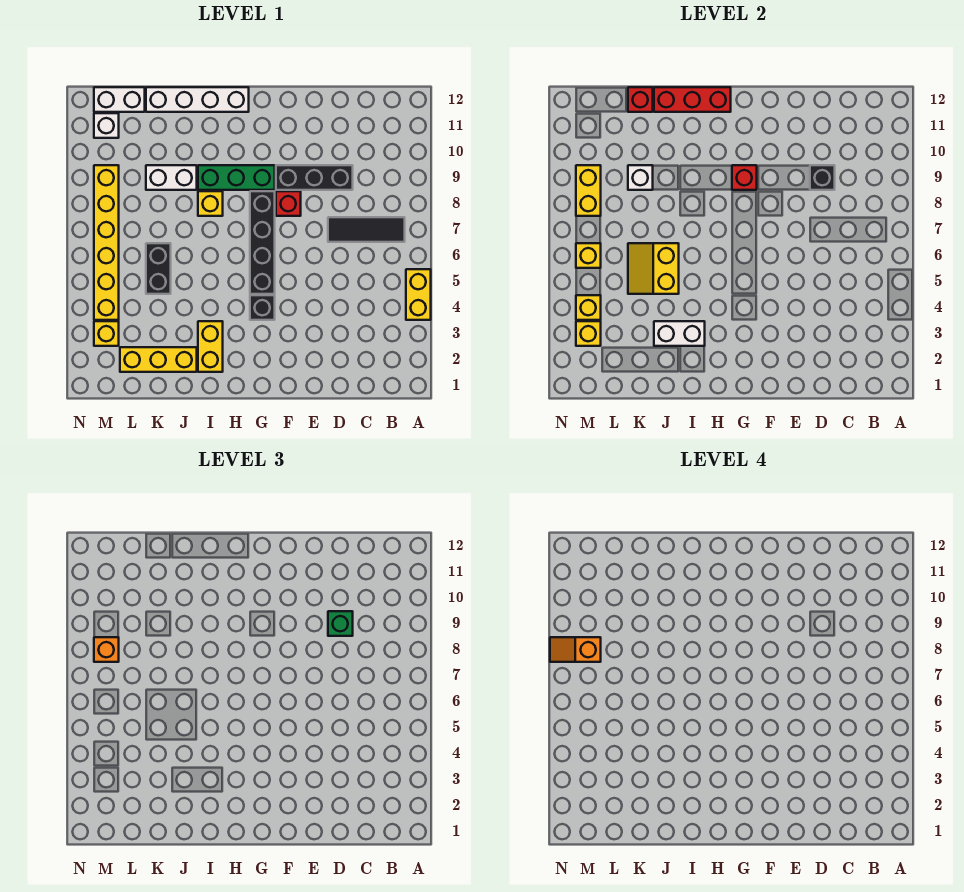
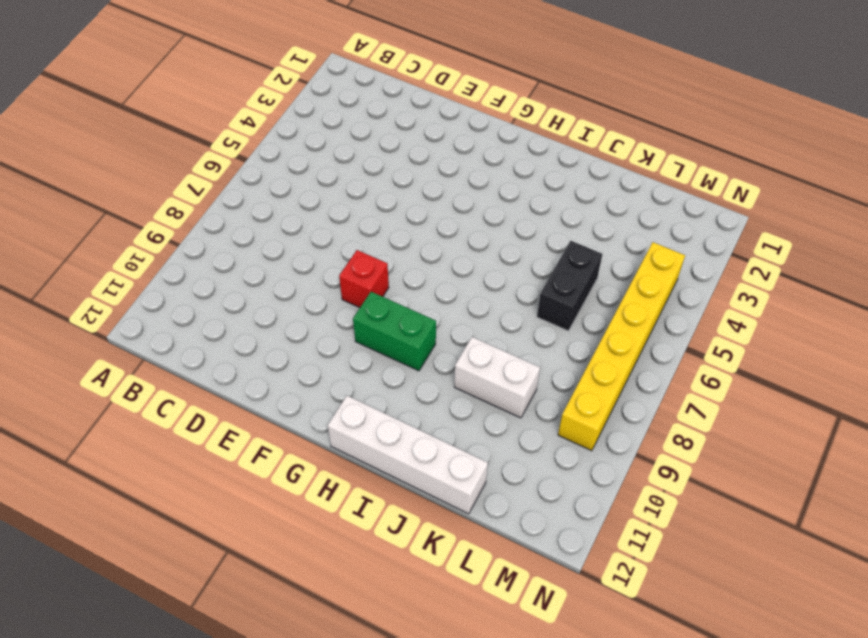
green 1x2 brick [353,292,436,371] -> green 1x3 brick [198,165,275,190]
none -> yellow 1x2 brick [406,269,431,320]
none -> black 1x3 tile [328,217,405,242]
none -> black 1x3 brick [276,165,353,190]
none -> black 1x1 brick [250,295,275,320]

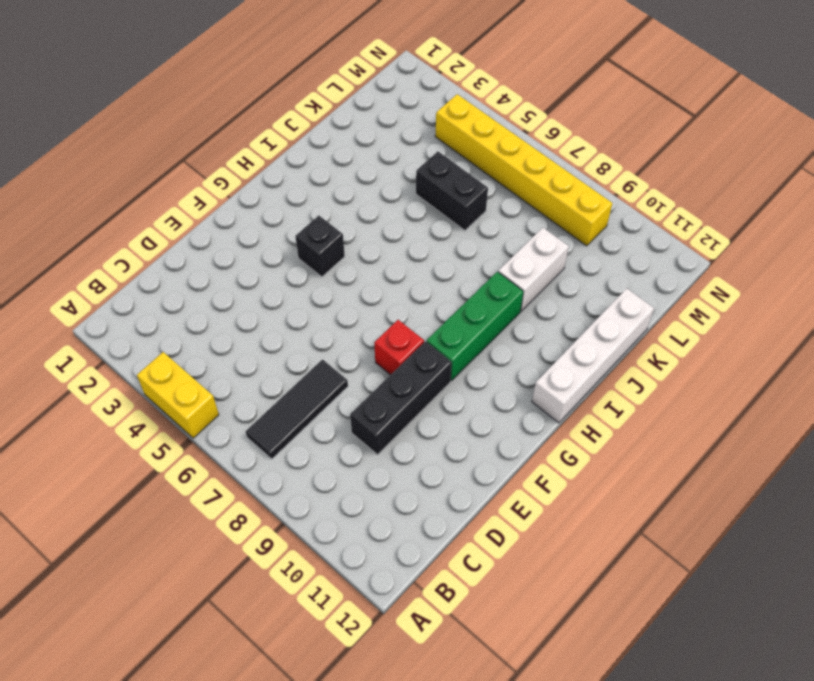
none -> black 1x4 brick [250,191,275,294]
none -> yellow 1x2 brick [198,321,223,372]
none -> yellow 1x1 brick [198,191,223,216]
none -> yellow 1x3 brick [120,347,197,372]

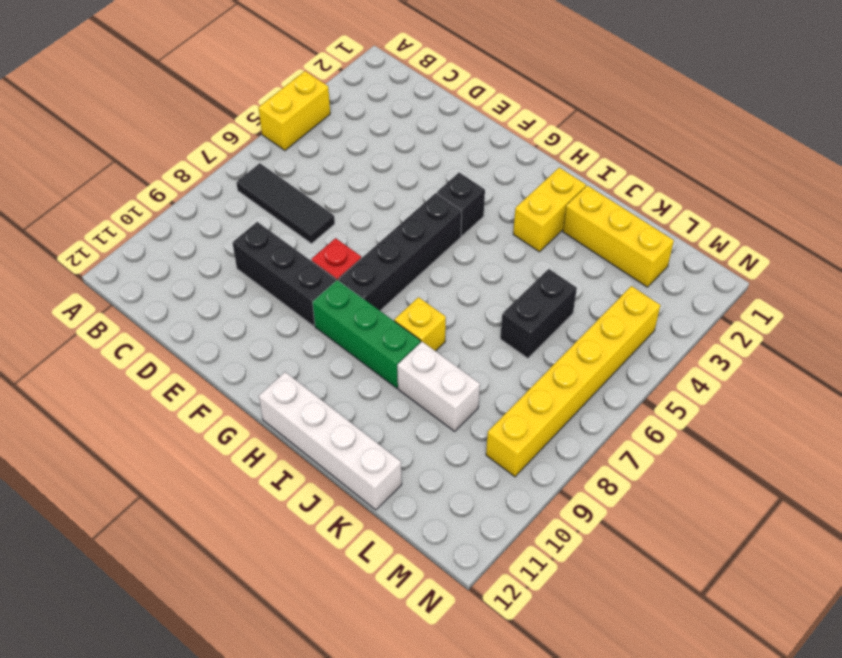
none -> white 1x2 brick [94,87,145,112]
none -> yellow 1x1 brick [94,321,119,346]
none -> white 1x1 brick [94,113,119,138]
none -> black 1x1 brick [810,165,835,190]

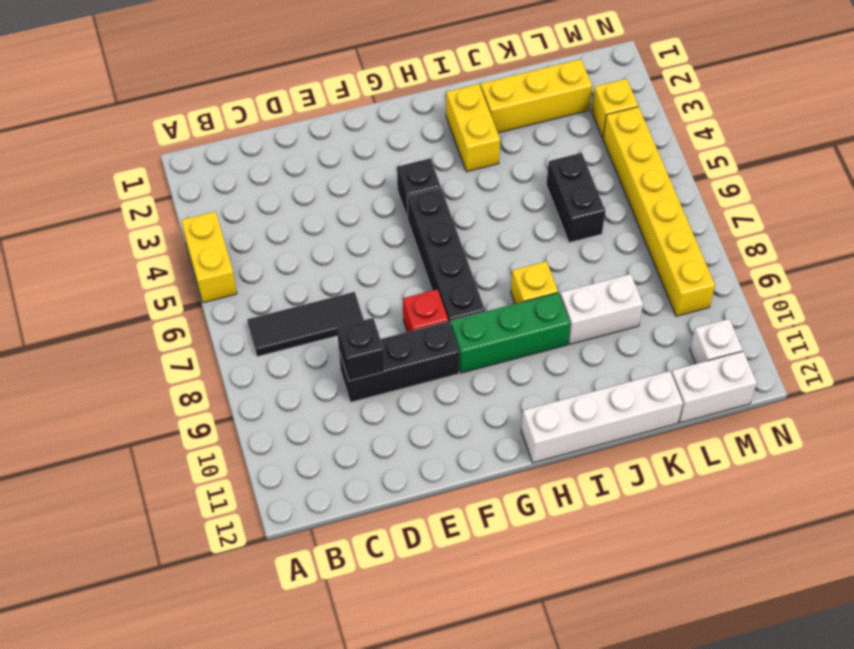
none -> red 1x1 brick [732,165,757,190]
none -> red 1x3 brick [654,87,731,112]
none -> white 1x2 brick [654,321,705,346]
none -> yellow 2x2 slope [628,243,679,294]

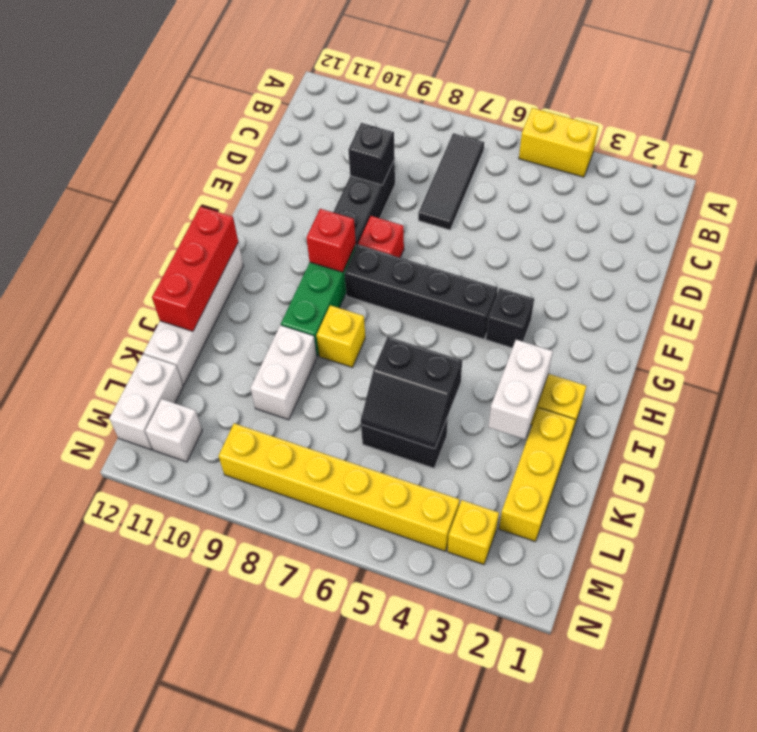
black 2x2 slope [361,337,462,449] -> yellow 2x2 slope [628,243,679,294]
none -> white 1x1 brick [628,165,653,190]
none -> red 1x1 brick [628,87,653,112]
none -> yellow 1x1 brick [576,321,601,346]
none -> yellow 1x1 brick [576,295,601,320]

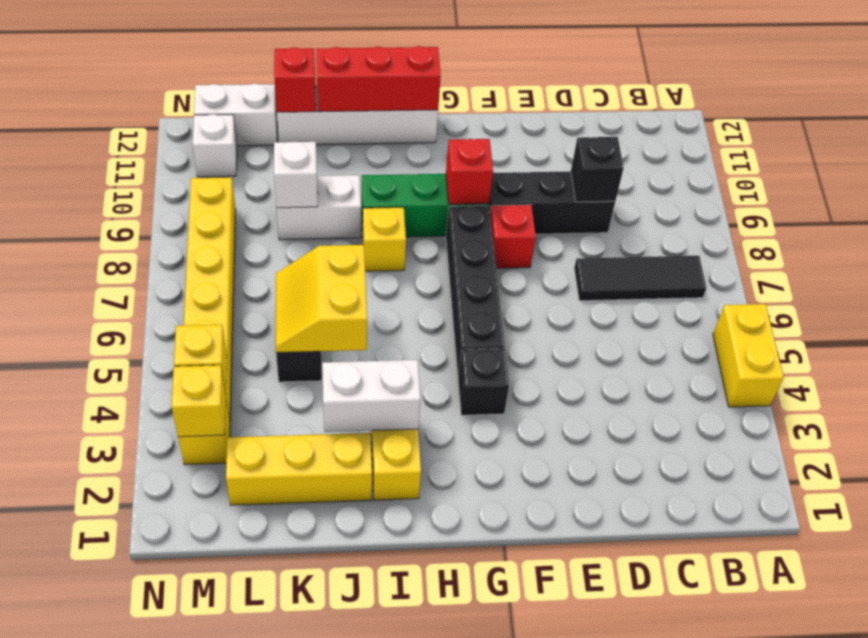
none -> yellow 1x1 brick [576,243,601,268]
none -> yellow 1x2 brick [576,165,601,216]
none -> green 1x1 brick [328,611,353,636]
none -> orange 1x1 brick [94,637,119,662]

